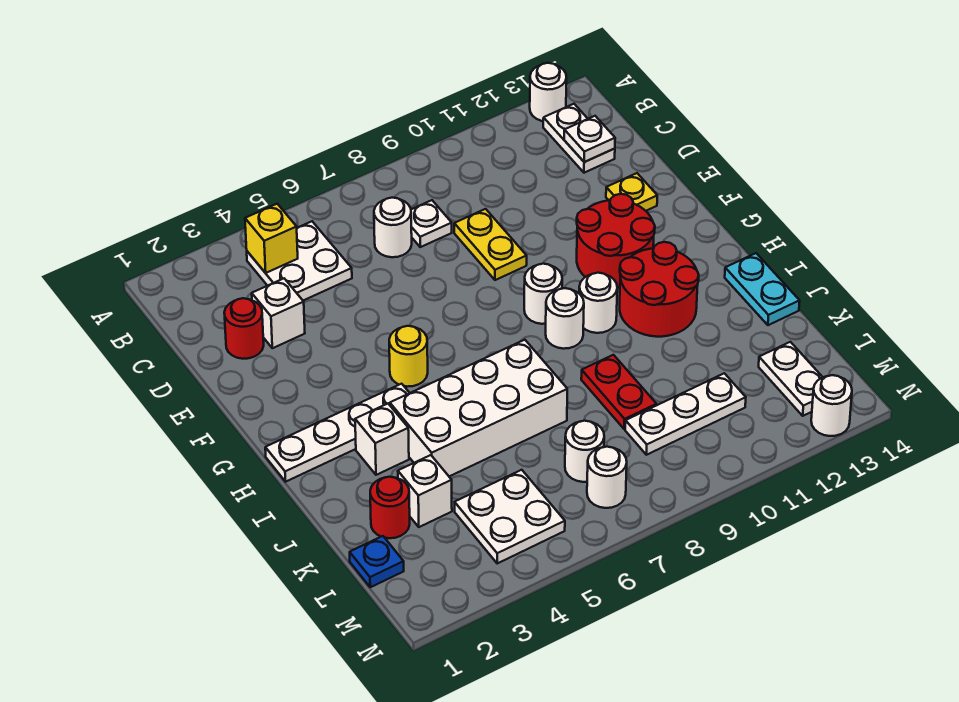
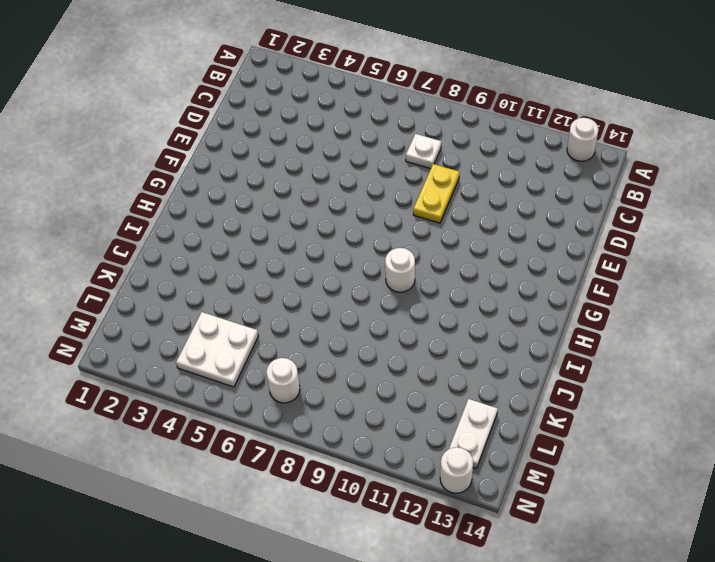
none -> white 2x2 plate [247,221,352,300]
none -> white 1x2 plate [543,104,615,173]
none -> white 1x1 round brick [374,198,412,257]
none -> red 1x1 round brick [224,298,264,359]

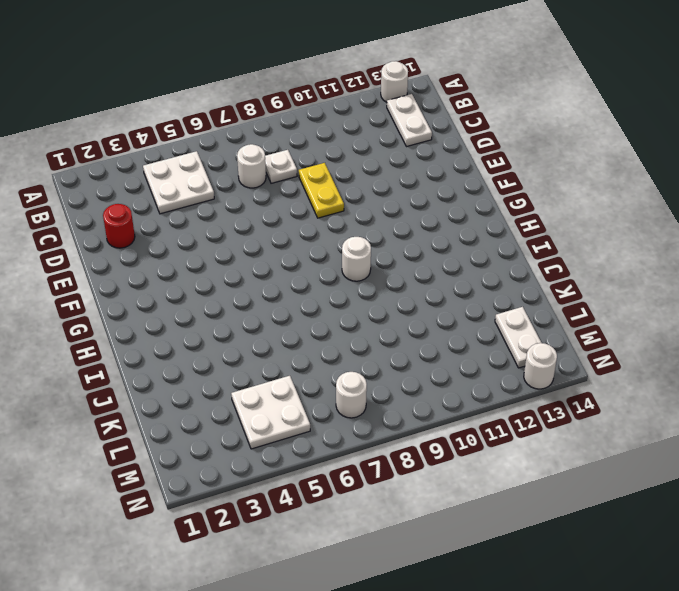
none -> white 1x1 brick [252,279,305,348]
none -> yellow 1x1 plate [606,173,657,211]
none -> red 2x2 round brick [577,194,655,288]
none -> yellow 1x1 round brick [389,326,428,387]

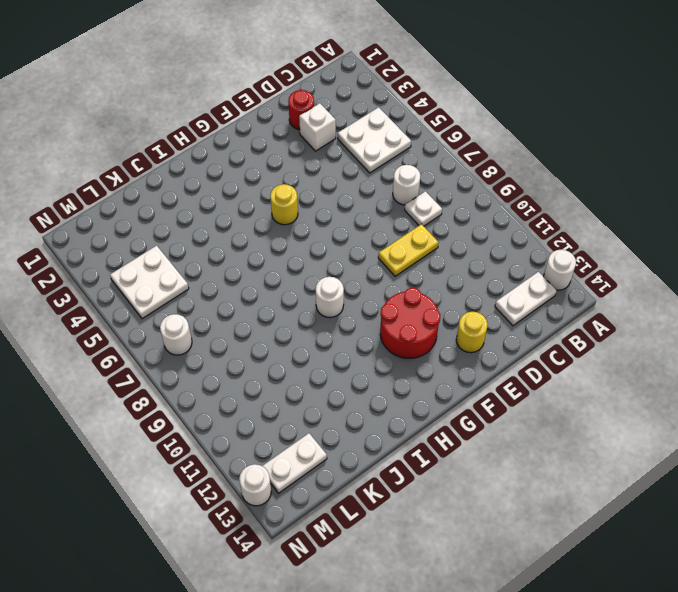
yellow 1x1 round brick [456,312,488,353] -> yellow 1x1 plate [606,173,657,211]
none -> white 1x1 round brick [524,264,562,324]
none -> white 1x4 plate [265,384,409,482]
none -> white 1x1 round brick [579,273,617,333]
none -> red 2x2 round brick [620,242,699,337]

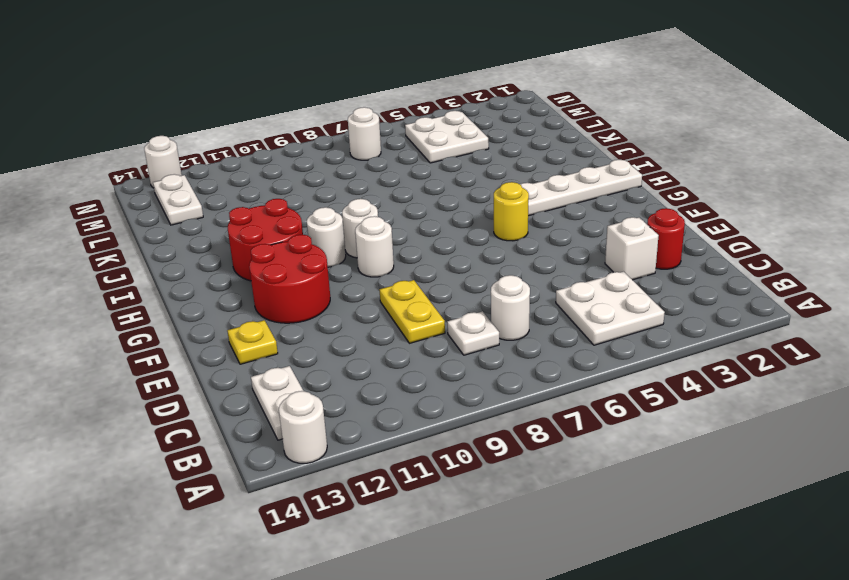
none -> white 1x1 brick [355,404,409,475]
none -> white 2x4 brick [390,340,567,476]
none -> cyan 1x2 plate [725,253,800,325]
none -> red 1x2 plate [581,355,657,429]

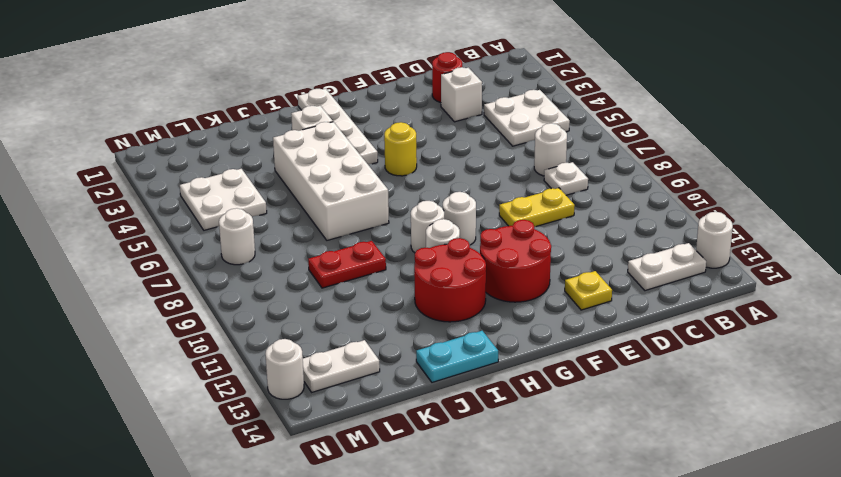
none -> red 1x1 round brick [370,477,410,538]
none -> white 1x1 brick [398,455,452,527]
none -> blue 1x1 plate [350,536,404,587]
none -> white 1x1 round brick [565,421,604,482]

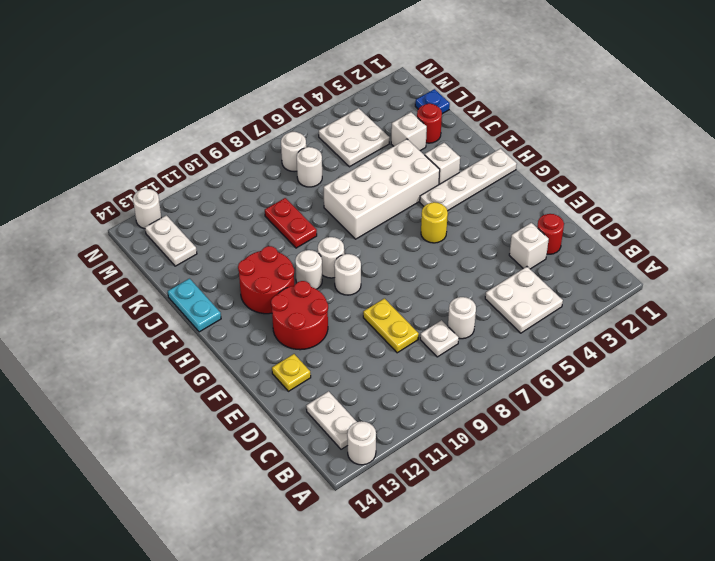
none -> white 1x3 plate [625,373,746,455]
none -> yellow 1x1 brick [245,204,298,273]
none -> white 1x1 plate [564,116,615,162]

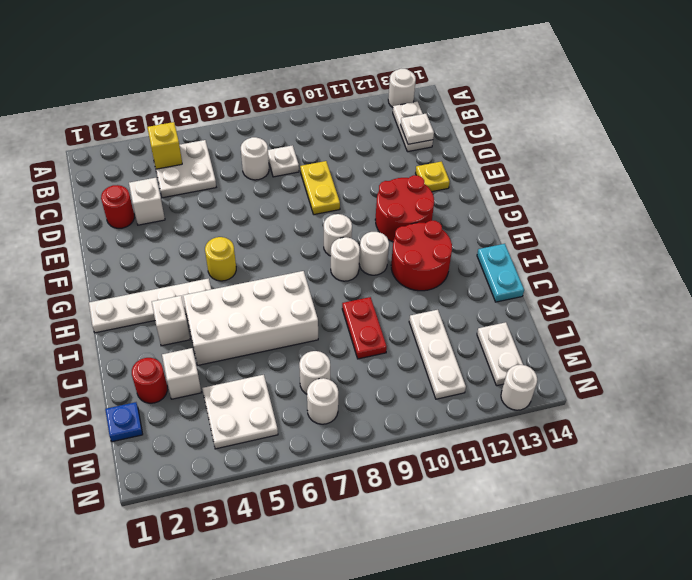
white 1x3 plate [409,310,466,399] -> white 1x3 plate turned to [625,373,746,455]

